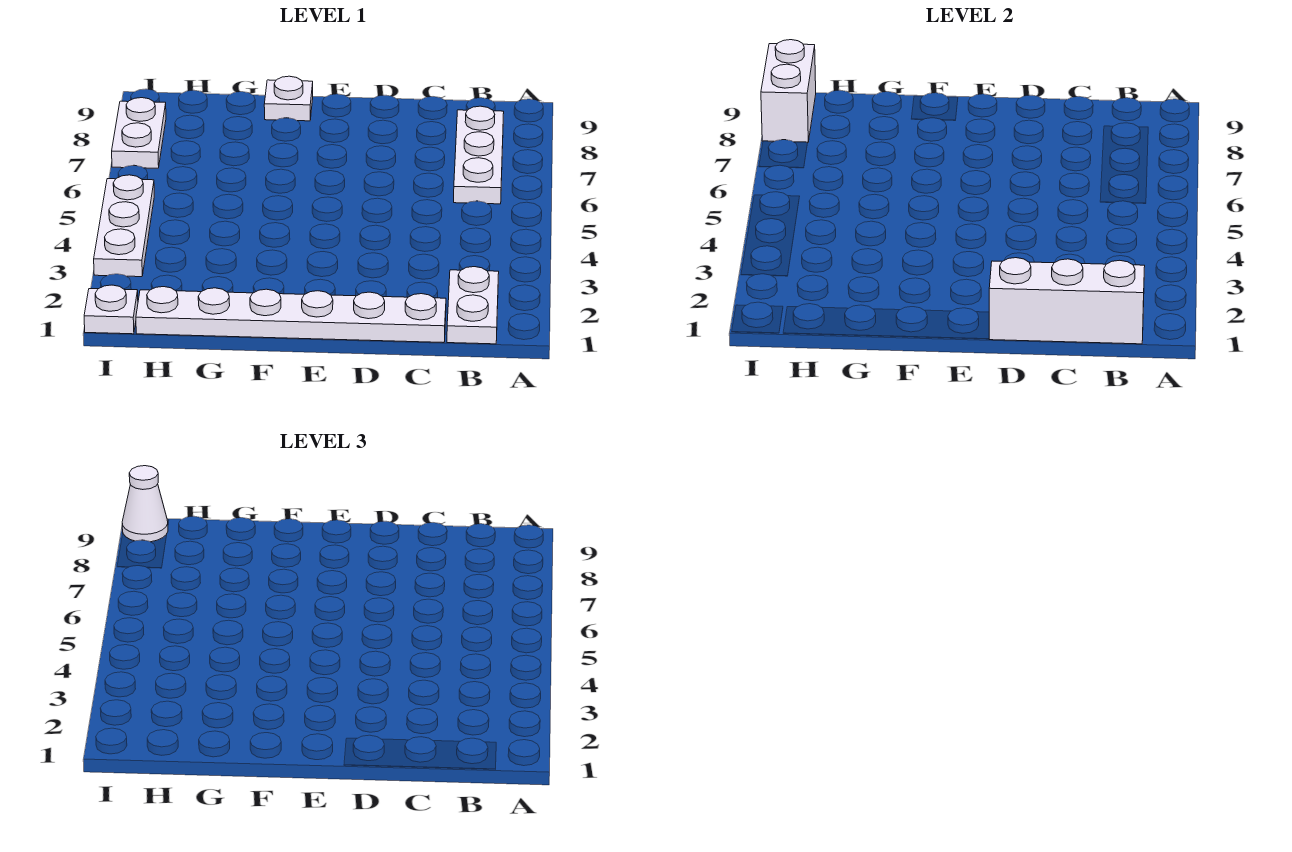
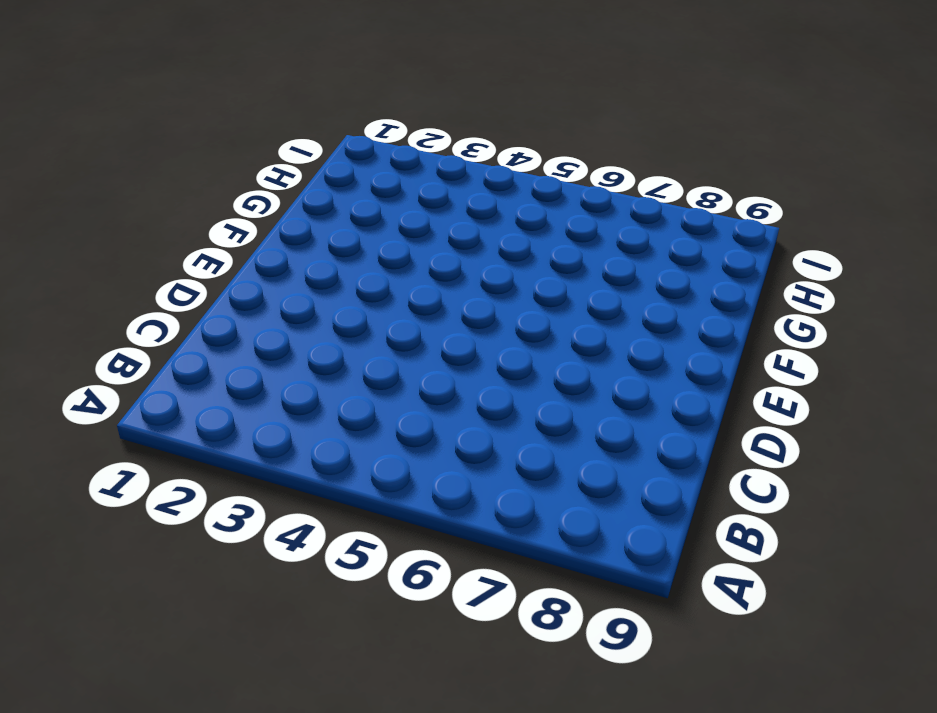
none -> white 1x2 plate [447,267,499,344]
none -> white 1x3 plate [454,106,504,204]

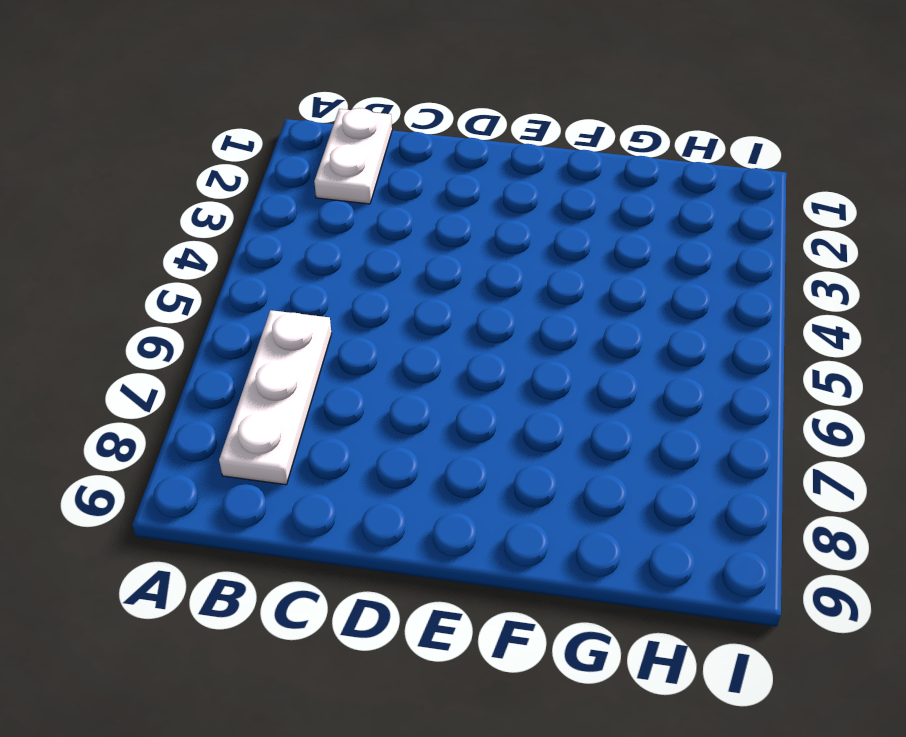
none -> white 1x6 plate [136,287,446,343]
none -> white 1x1 plate [264,76,313,121]

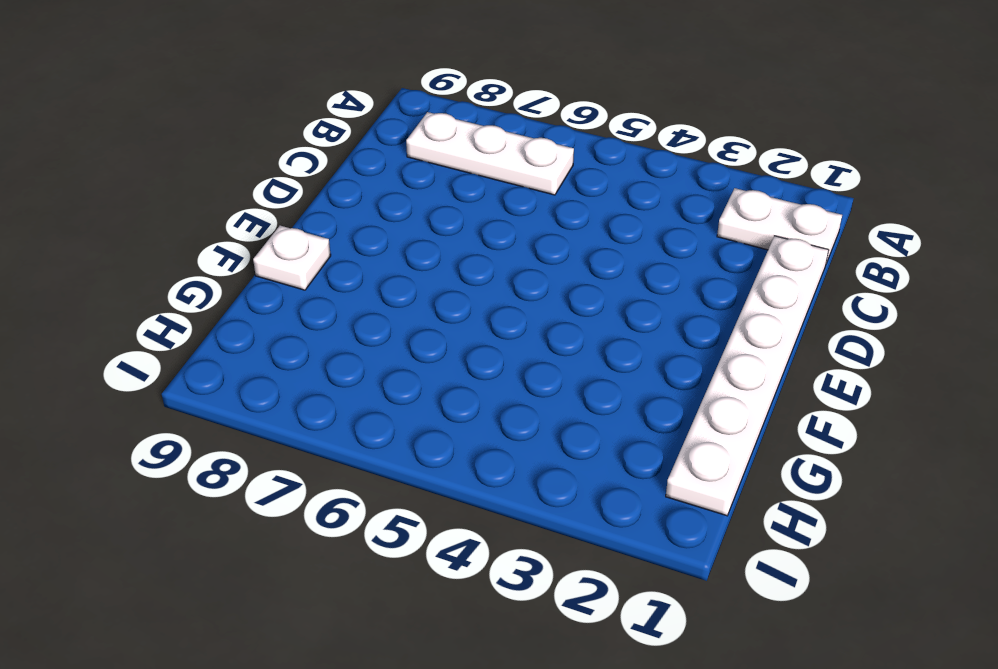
none -> white 1x1 plate [84,285,138,334]
none -> white 1x3 plate [94,175,154,277]

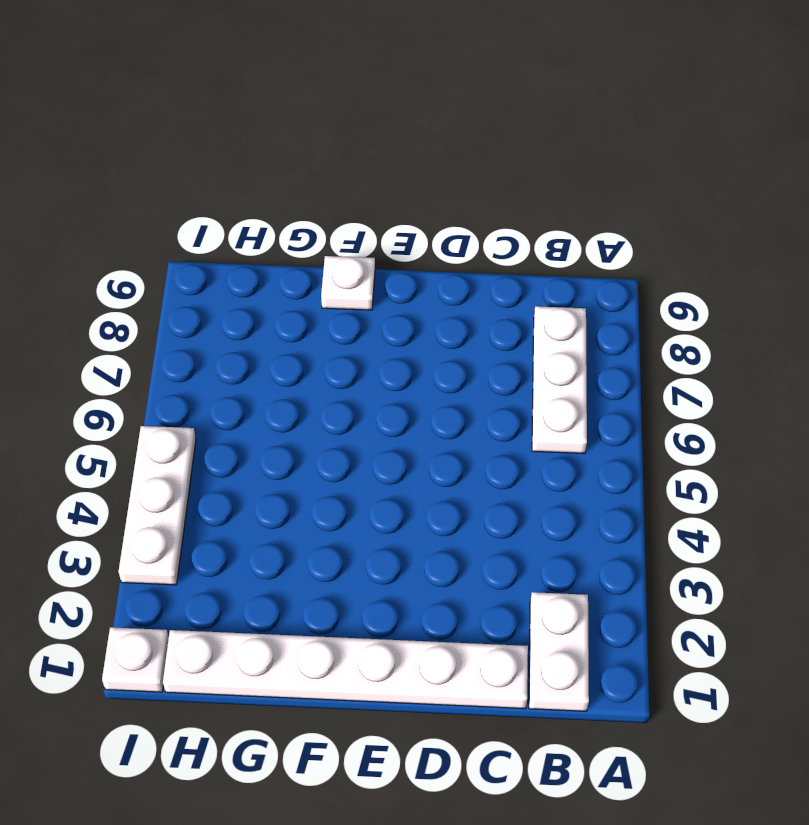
none -> white 1x2 plate [112,98,166,168]
none -> white 1x3 brick [989,258,1145,344]

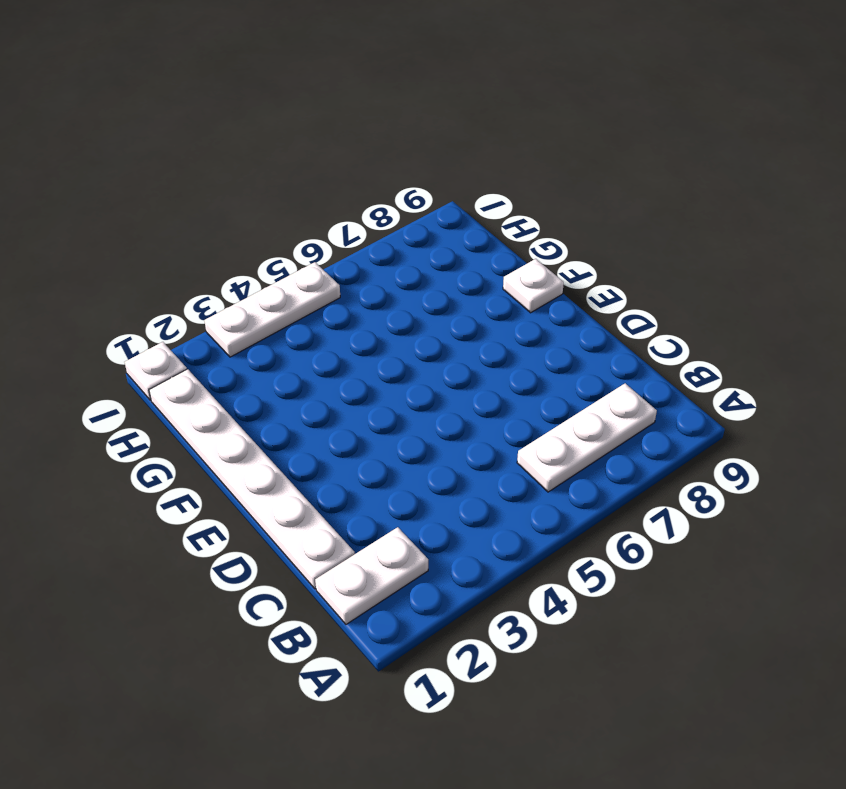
none -> white 1x2 plate [112,98,166,168]
none -> white 1x3 brick [989,258,1145,344]

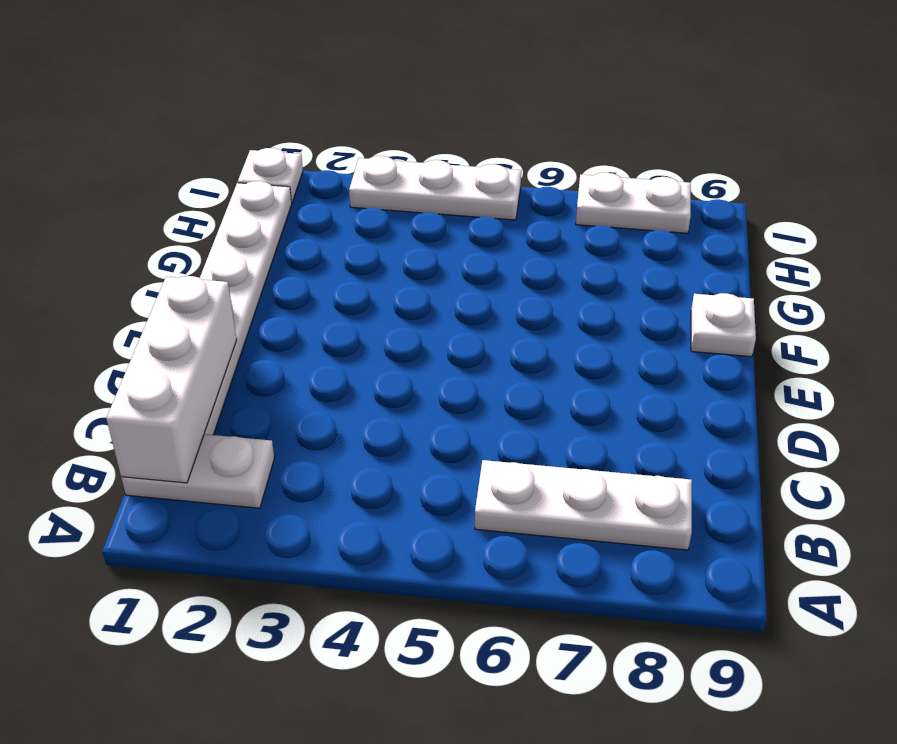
none -> white 1x2 brick [761,40,816,142]
none -> white 1x1 cone [122,466,168,542]

